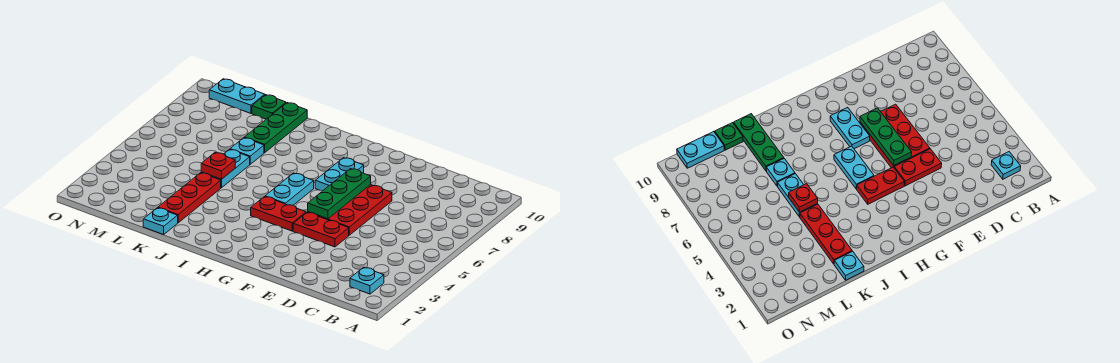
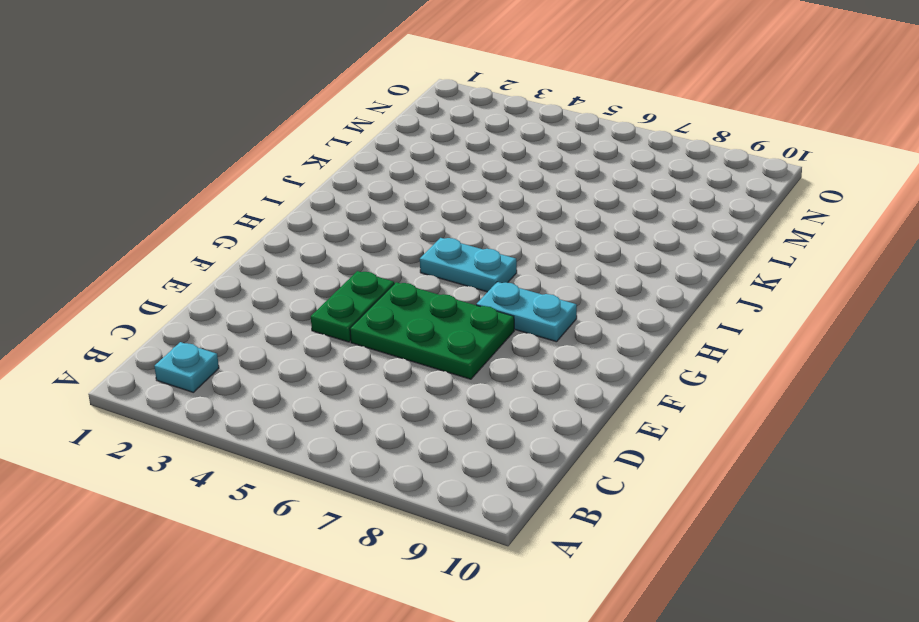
green 1x2 plate [311,271,394,342] -> red 1x2 plate [293,212,349,247]
green 2x3 plate [350,282,514,379] -> red 2x3 plate [308,185,392,235]
none -> red 1x2 plate [251,196,306,231]
none -> cyan 1x1 plate [143,208,178,235]
none -> red 1x3 plate [158,173,221,223]

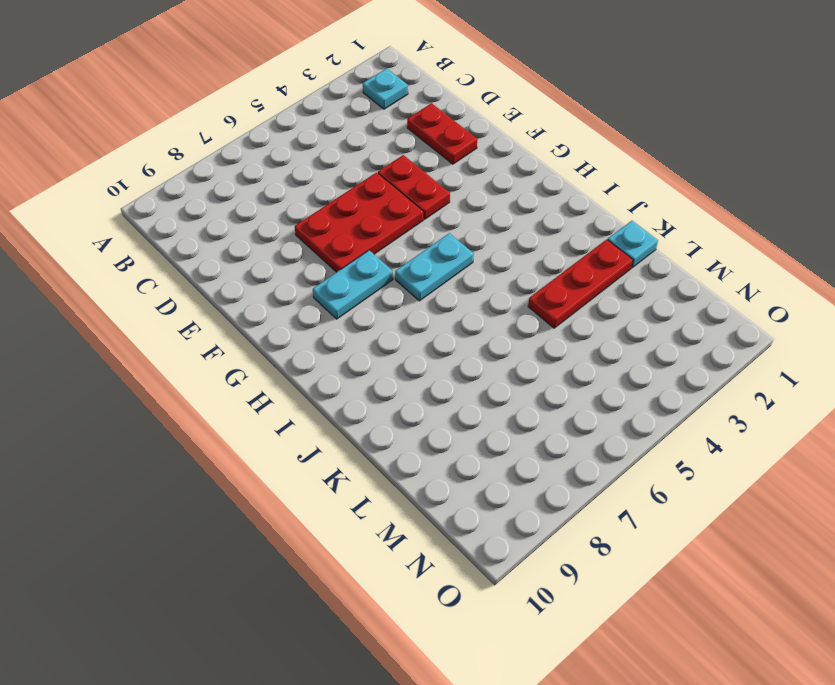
red 1x2 plate [407,103,477,164] -> red 1x2 plate moved to [251,196,306,231]
none -> cyan 1x2 plate [201,149,250,188]
none -> cyan 1x1 plate [230,138,264,164]
none -> green 1x3 plate [244,103,307,153]

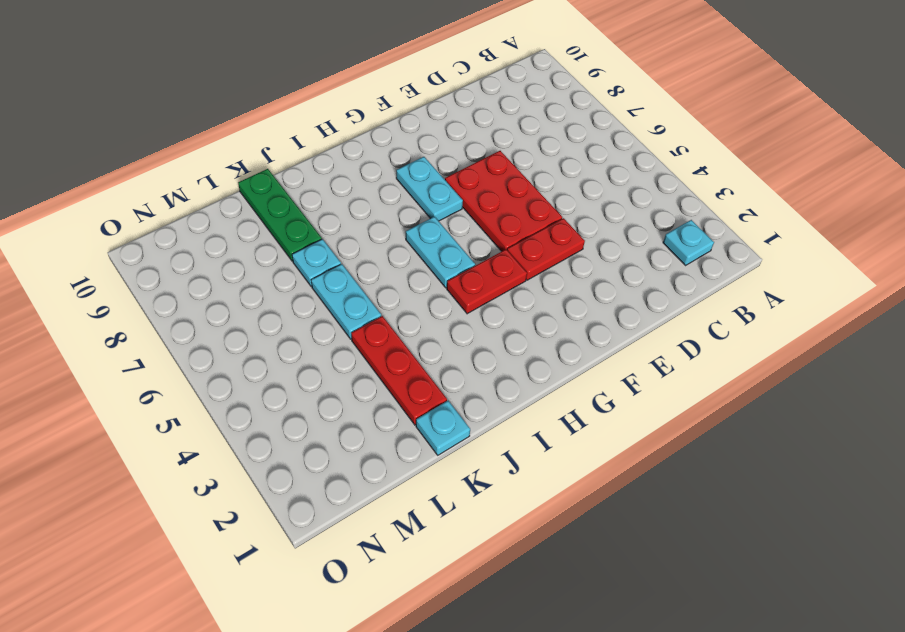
none -> green 1x1 plate [252,95,286,119]
none -> cyan 1x2 plate [209,79,265,113]
none -> green 1x3 plate [308,169,371,219]

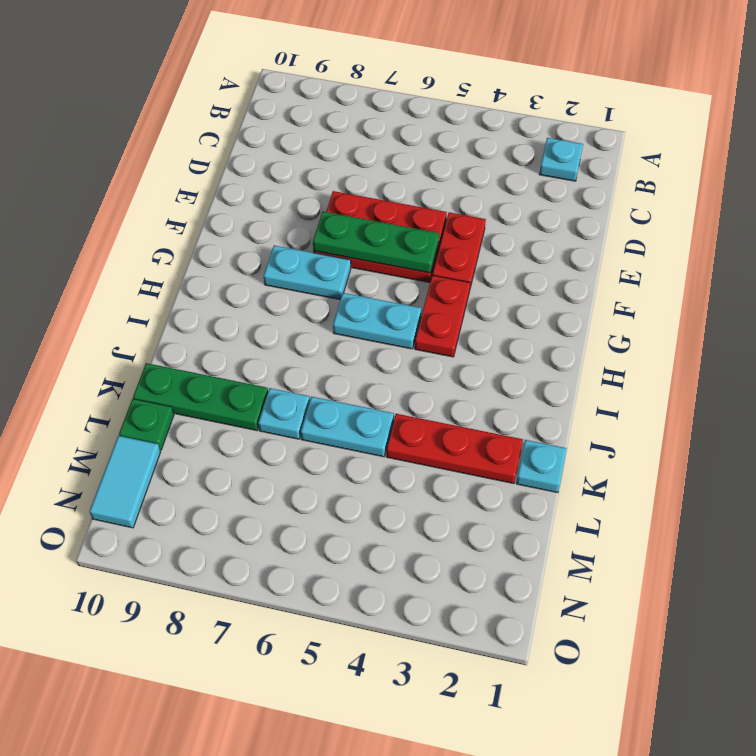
cyan 1x2 tile [89,436,161,528] -> cyan 1x2 plate [209,79,265,113]
none -> red 1x1 plate [201,153,235,179]

